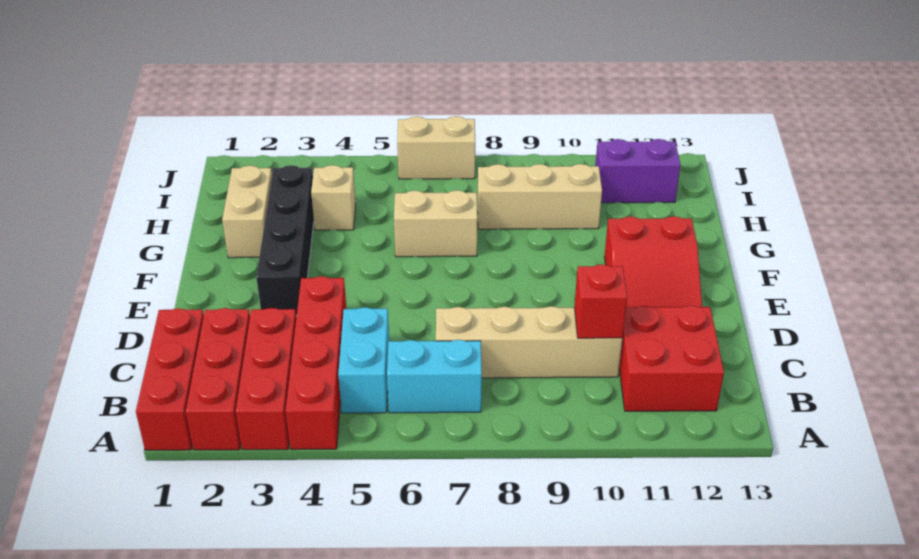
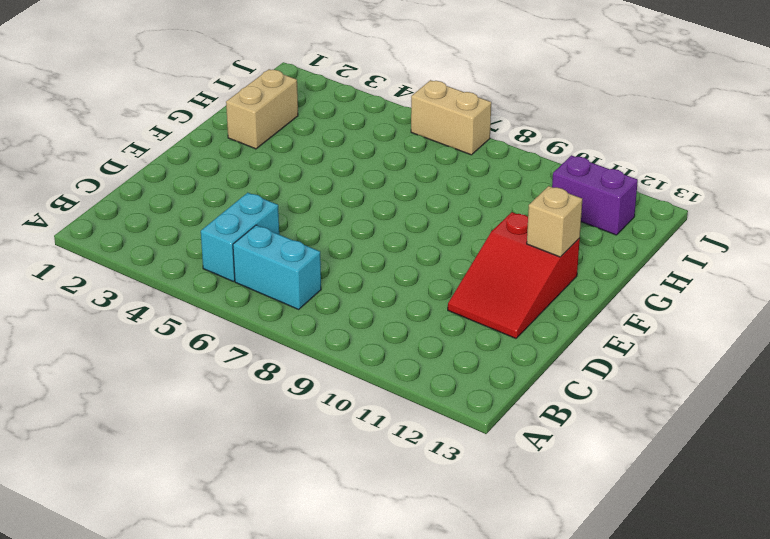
tan 1x1 brick [527,186,582,257] -> tan 1x1 brick moved to [311,165,356,230]
none -> red 1x3 brick [136,308,204,450]
none -> red 1x3 brick [186,308,250,450]
none -> red 1x3 brick [236,308,296,450]

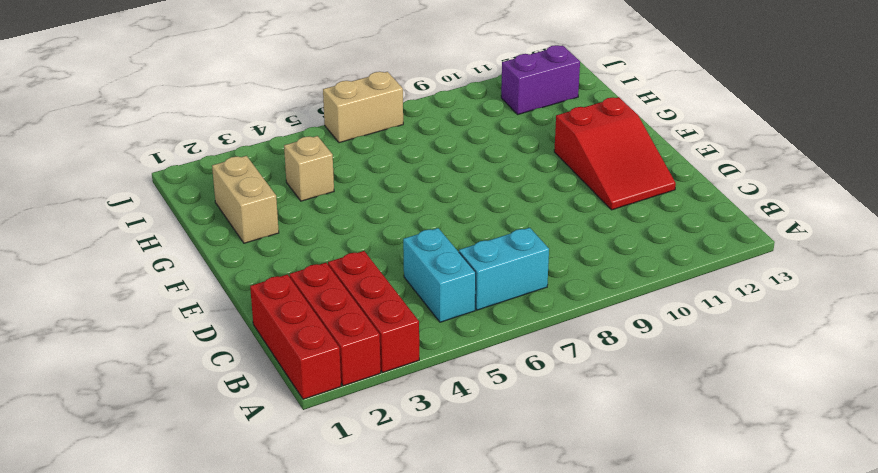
none -> red 1x4 brick [286,276,346,450]
none -> red 2x2 brick [619,306,724,411]
none -> tan 1x4 brick [436,306,622,378]

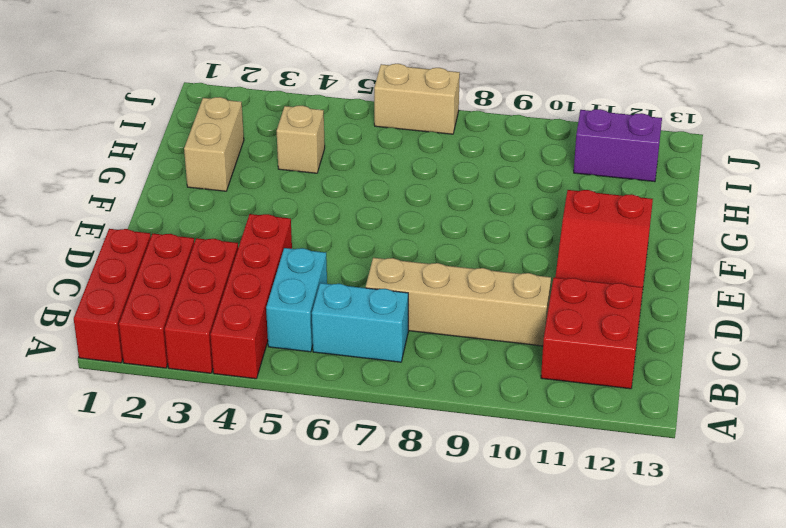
none -> black 1x4 brick [256,165,314,315]
none -> tan 1x2 brick [394,190,477,257]
none -> tan 1x3 brick [478,164,602,229]

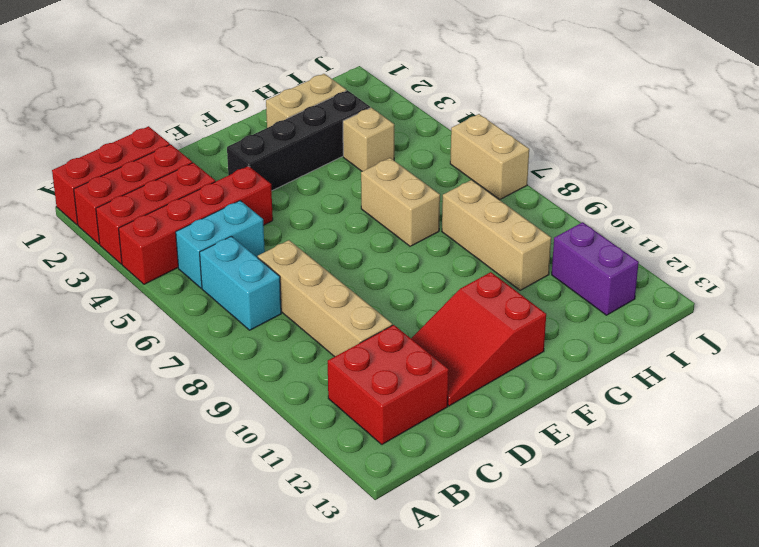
none -> red 1x1 brick [574,264,627,338]

